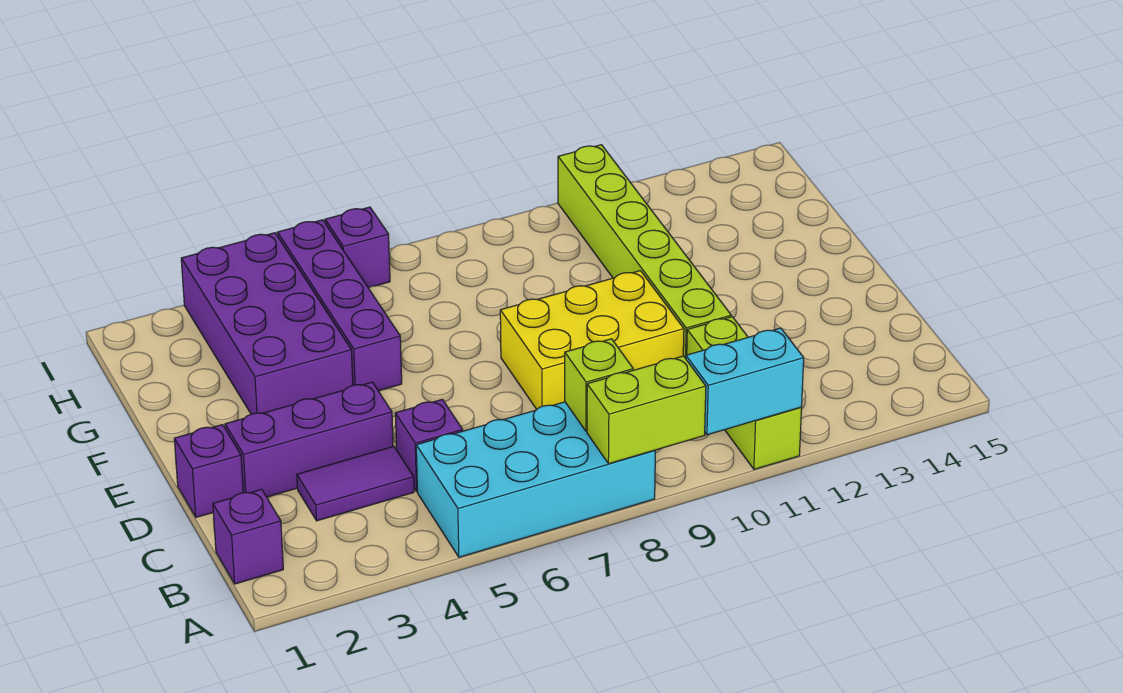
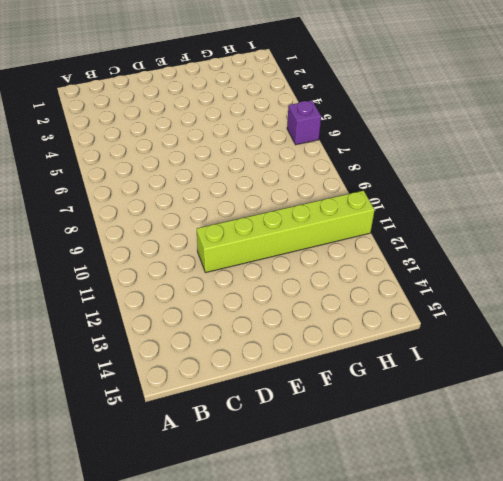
none -> cyan 2x4 brick [416,402,655,557]
none -> lime 1x3 brick [687,317,802,469]
none -> purple 1x1 brick [213,489,283,584]

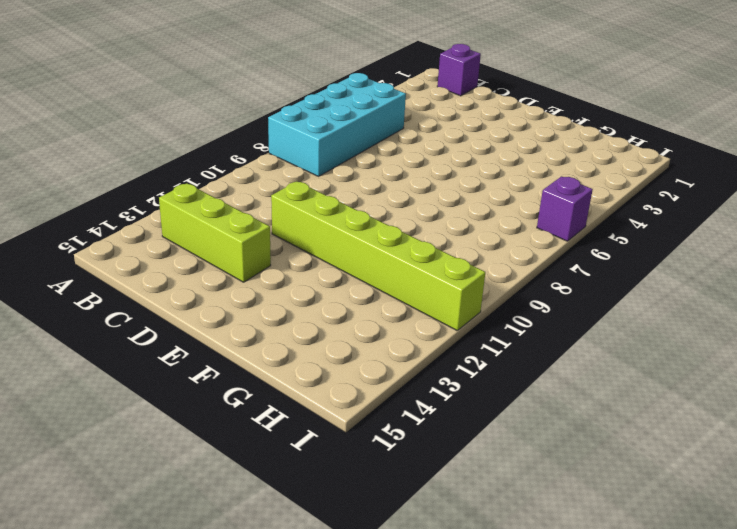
lime 1x3 brick [159,183,271,282] -> lime 1x3 brick moved to [687,317,802,469]
none -> purple 1x2 tile [297,446,414,521]
none -> purple 1x1 brick [395,399,463,491]
none -> purple 1x1 brick [174,425,243,517]

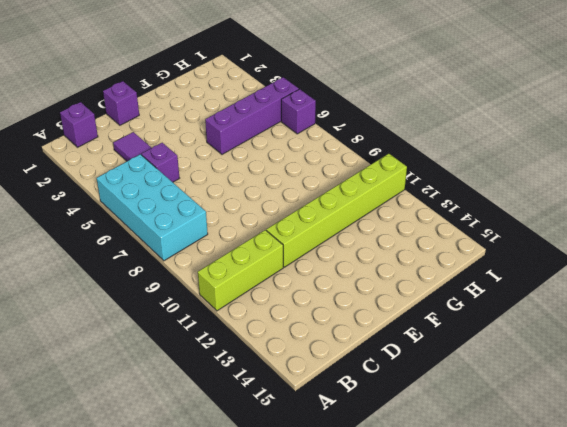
none -> purple 1x3 brick [225,382,393,497]
none -> yellow 2x3 brick [500,271,684,409]
none -> purple 2x4 brick [181,233,353,414]

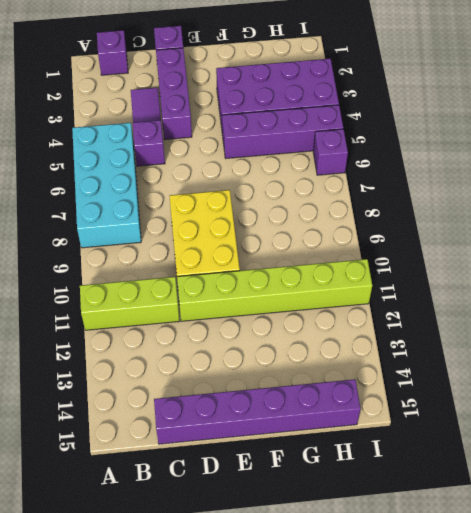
purple 1x6 brick [154,379,361,444] -> none
none -> lime 1x2 brick [587,356,706,464]
none -> cyan 1x2 brick [686,328,804,435]
none -> lime 1x1 brick [565,339,633,431]

